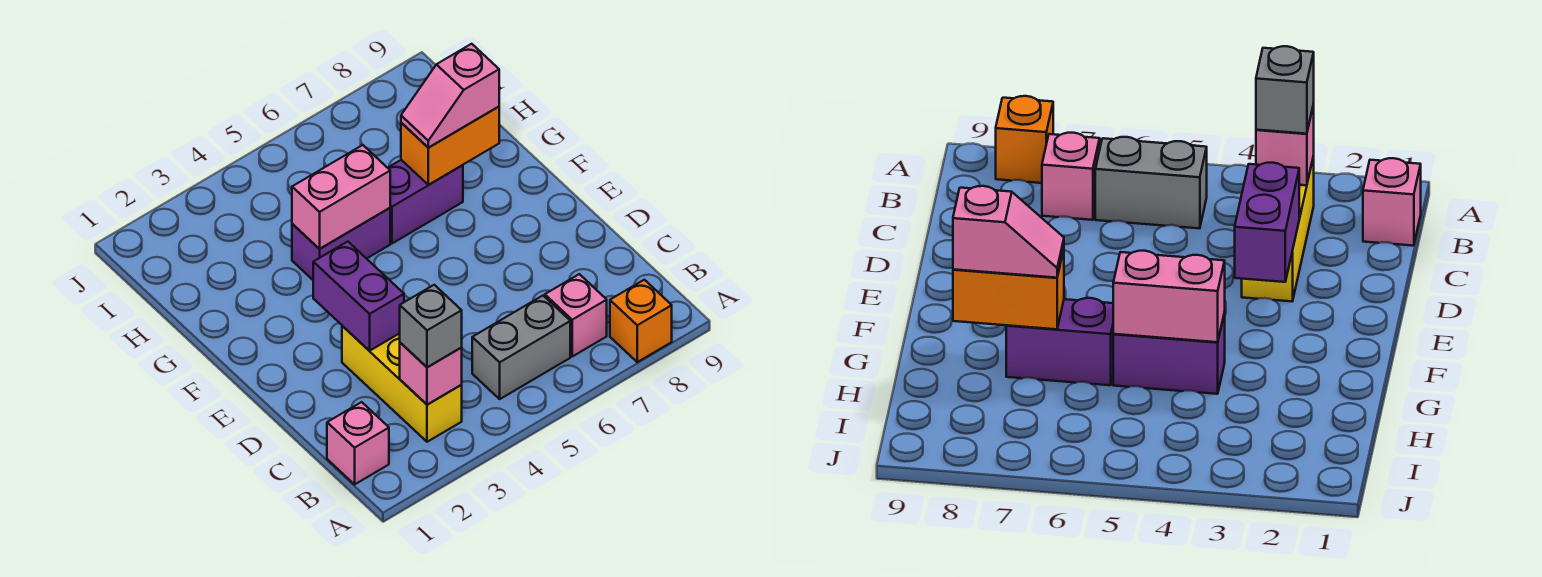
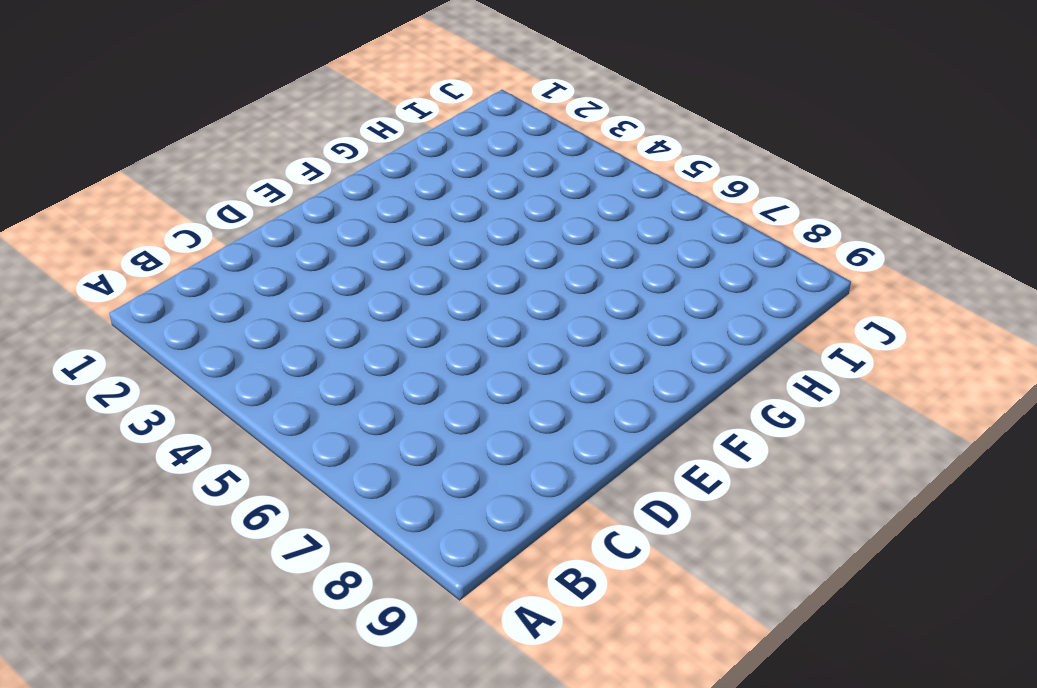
none -> orange 1x1 brick [610,280,672,362]
none -> pink 1x1 brick [327,402,389,484]
none -> yellow 1x3 brick [342,326,462,442]

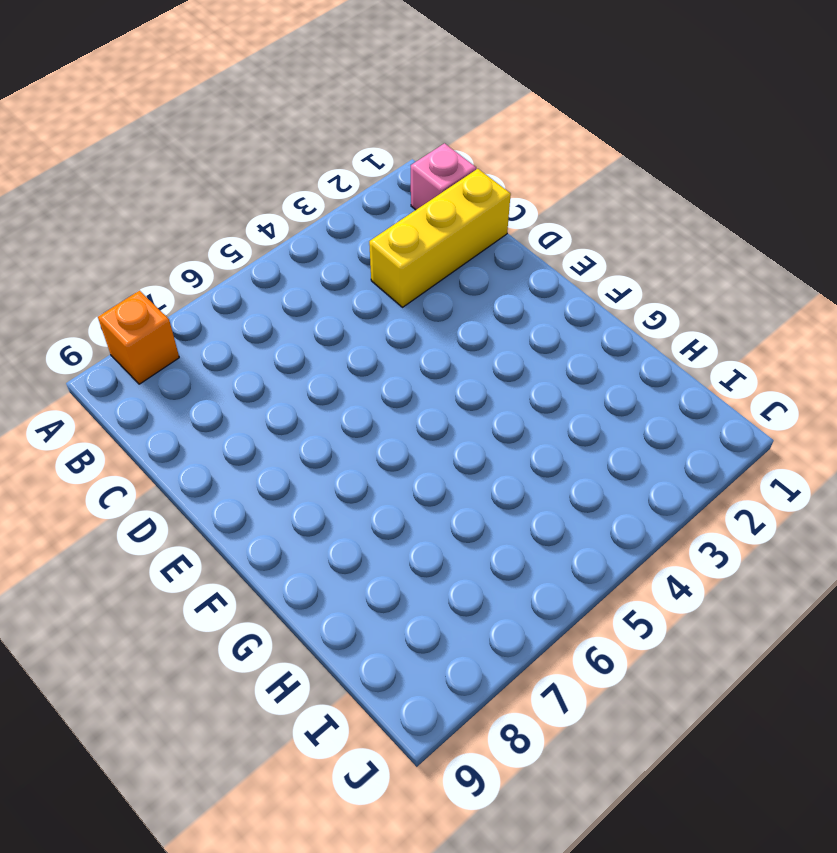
yellow 1x3 brick [369,169,511,307] -> yellow 1x3 brick turned to [342,326,462,442]
none -> grey 1x2 brick [472,296,570,399]
none -> pink 1x1 brick [545,274,607,356]
none -> purple 1x2 brick [292,208,390,280]

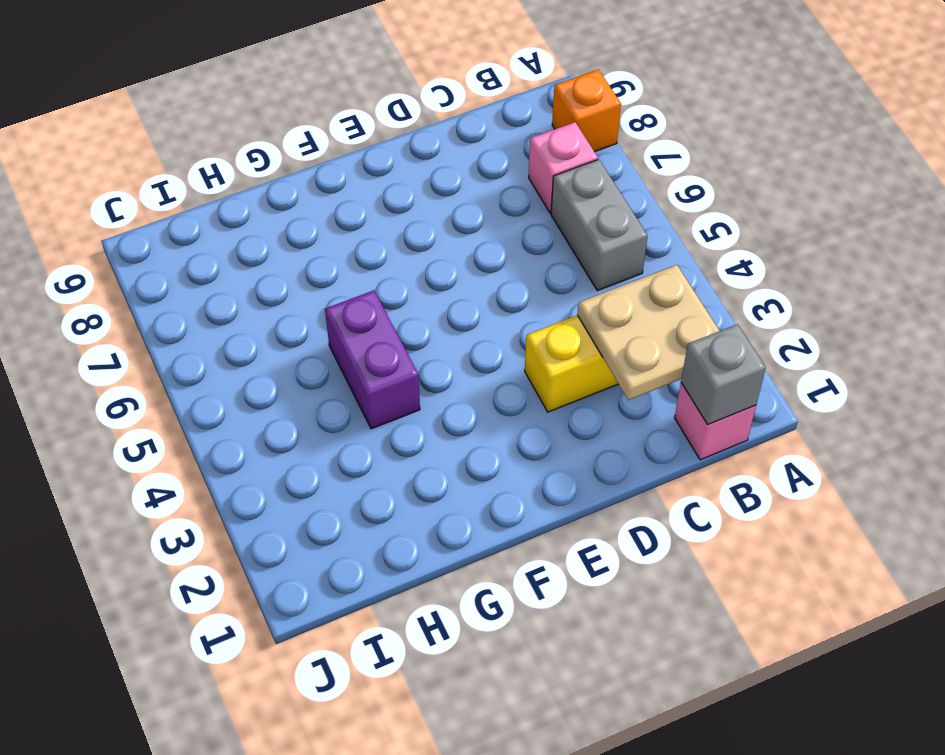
grey 1x1 brick [681,324,766,425] -> grey 1x1 brick moved to [400,285,462,367]
tan 2x2 plate [577,265,719,400] -> pink 1x1 brick [400,343,462,405]
none -> purple 1x2 brick [388,160,463,243]
none -> purple 1x2 brick [313,242,404,351]
none -> pink 1x2 brick [292,145,390,249]

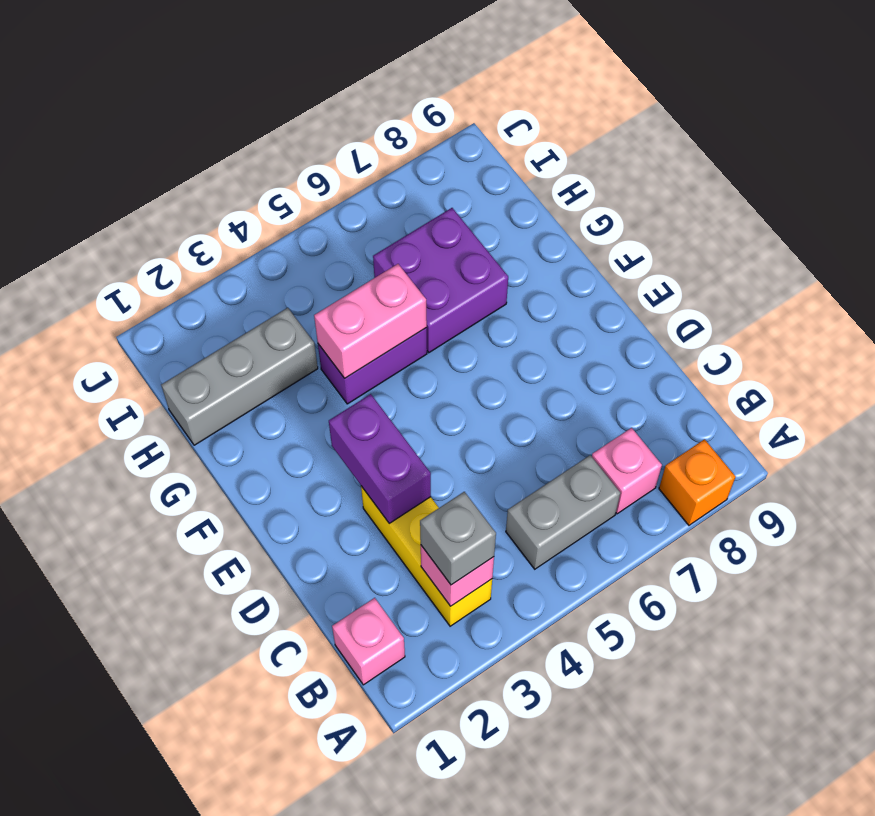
purple 2x2 brick [373,208,508,353] -> purple 1x2 brick [388,160,463,243]
grey 1x3 brick [161,308,318,445] -> none
none -> orange 1x2 brick [401,107,499,185]
none -> pink 1x2 slope [401,44,499,147]

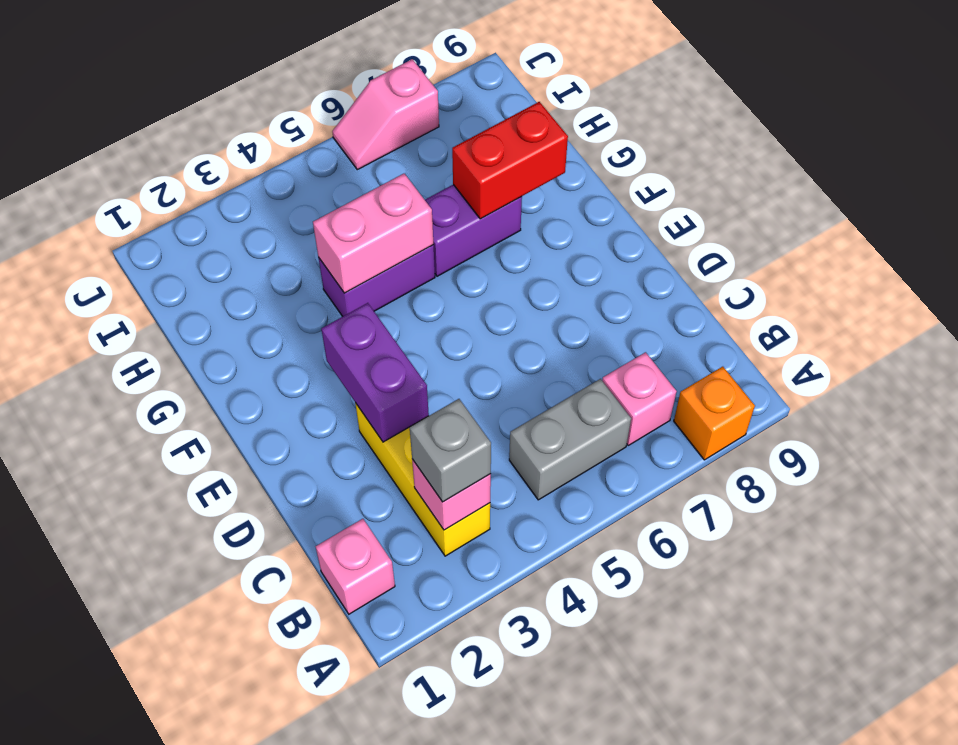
red 1x2 brick [452,102,568,219] -> orange 1x2 brick [401,107,499,185]
pink 1x2 slope [332,59,439,170] -> pink 1x2 slope moved to [401,44,499,147]

